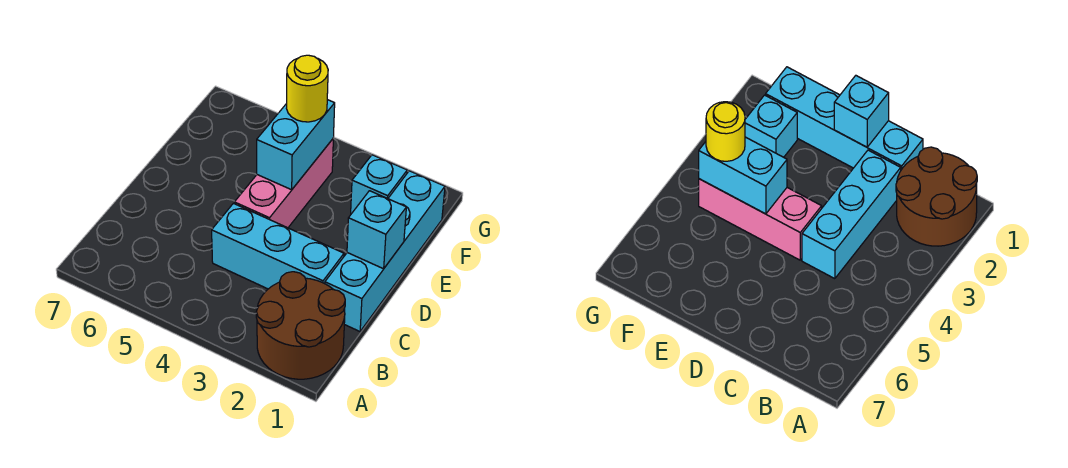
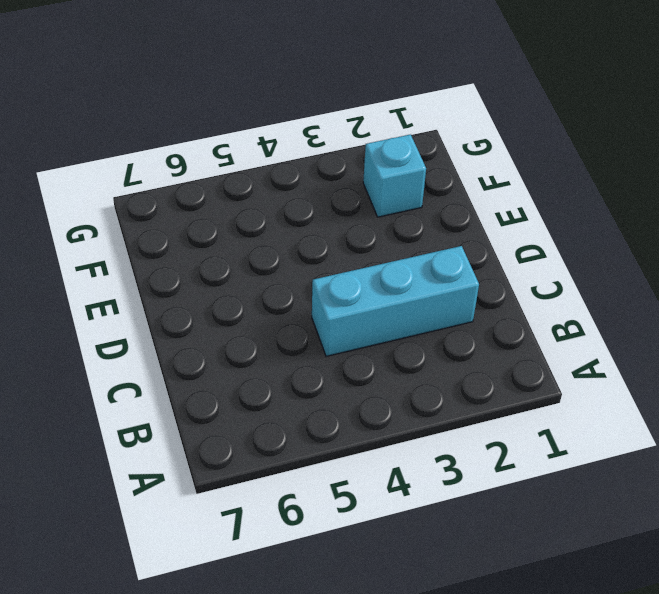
none -> brown 2x2 round brick [256,272,345,379]
none -> cyan 1x4 brick [325,171,445,331]

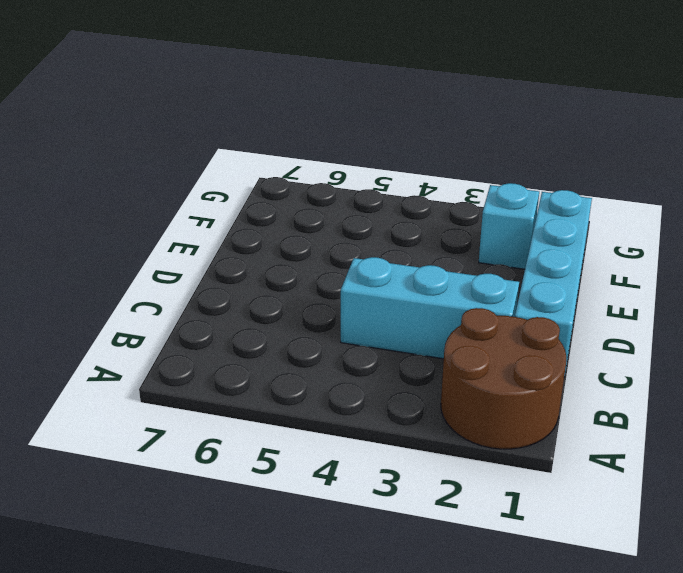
none -> pink 1x3 brick [234,139,333,228]
none -> cyan 1x1 brick [347,191,406,269]

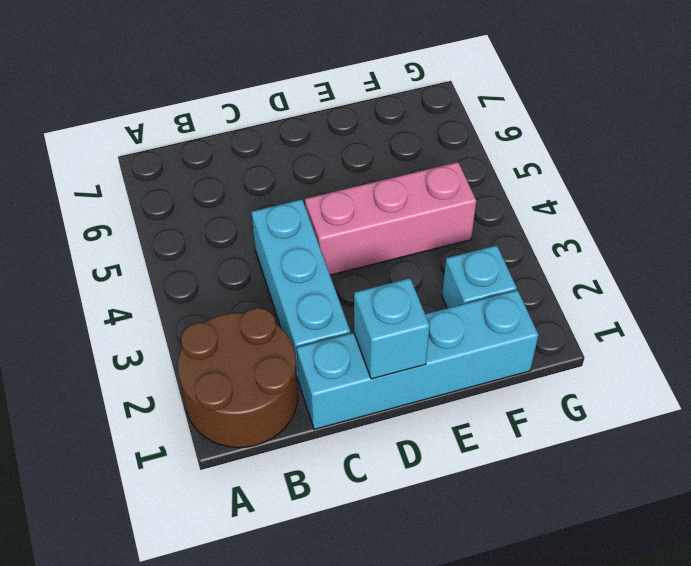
none -> cyan 1x2 brick [257,100,335,190]
none -> yellow 1x1 round brick [286,55,328,122]

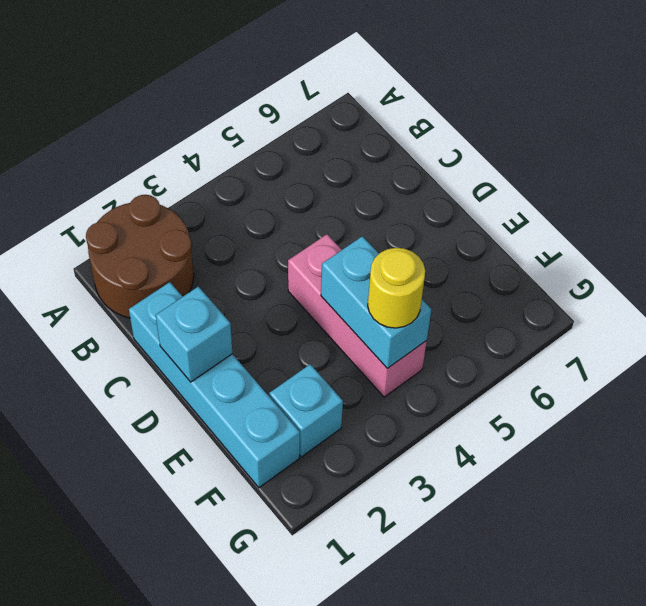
none -> cyan 1x3 brick [212,203,344,289]

